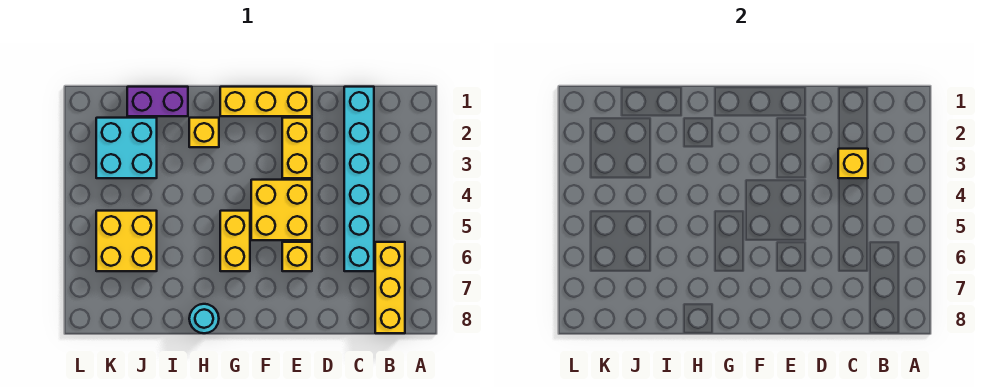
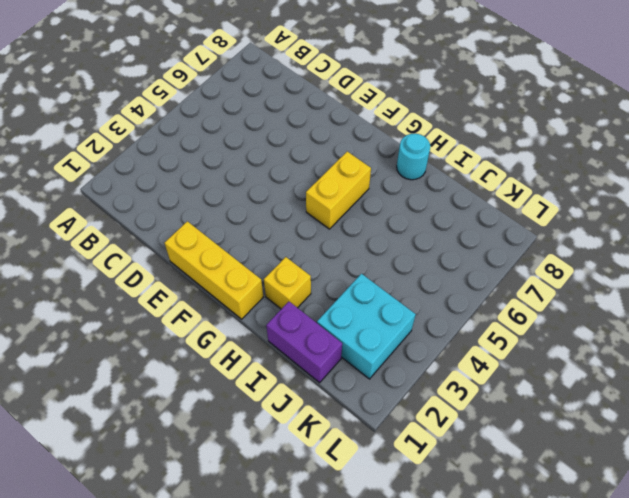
none -> yellow 1x3 brick [375,242,405,333]
none -> cyan 1x6 brick [344,87,374,271]
none -> yellow 1x2 brick [282,118,312,178]

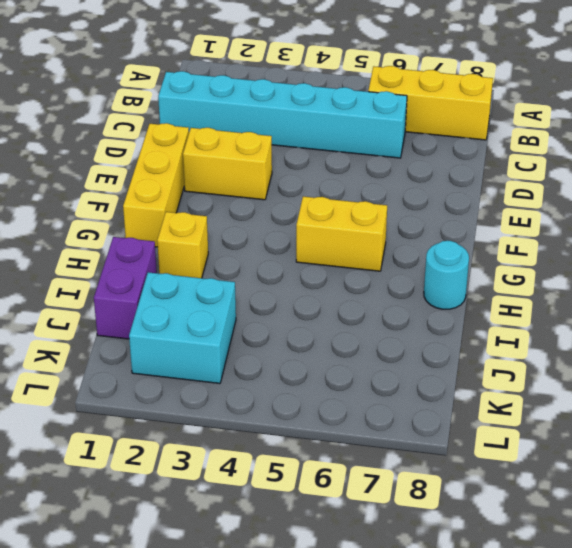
none -> yellow 2x2 brick [251,180,312,240]
none -> yellow 1x1 brick [282,242,312,271]
none -> yellow 2x2 brick [96,211,157,271]

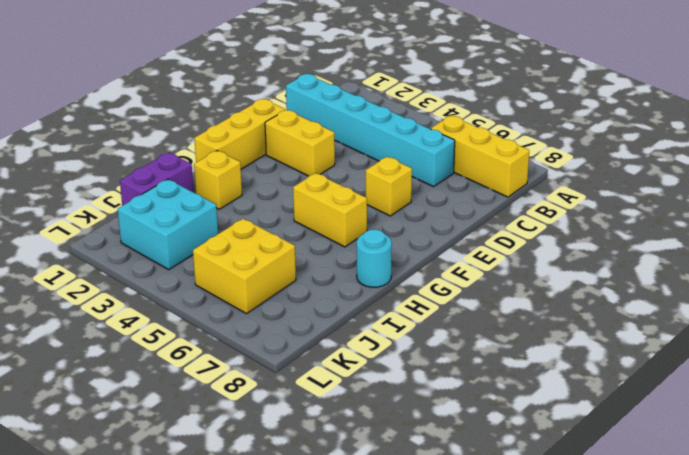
none -> yellow 2x2 brick [251,180,312,240]
none -> yellow 1x1 brick [838,149,868,178]

